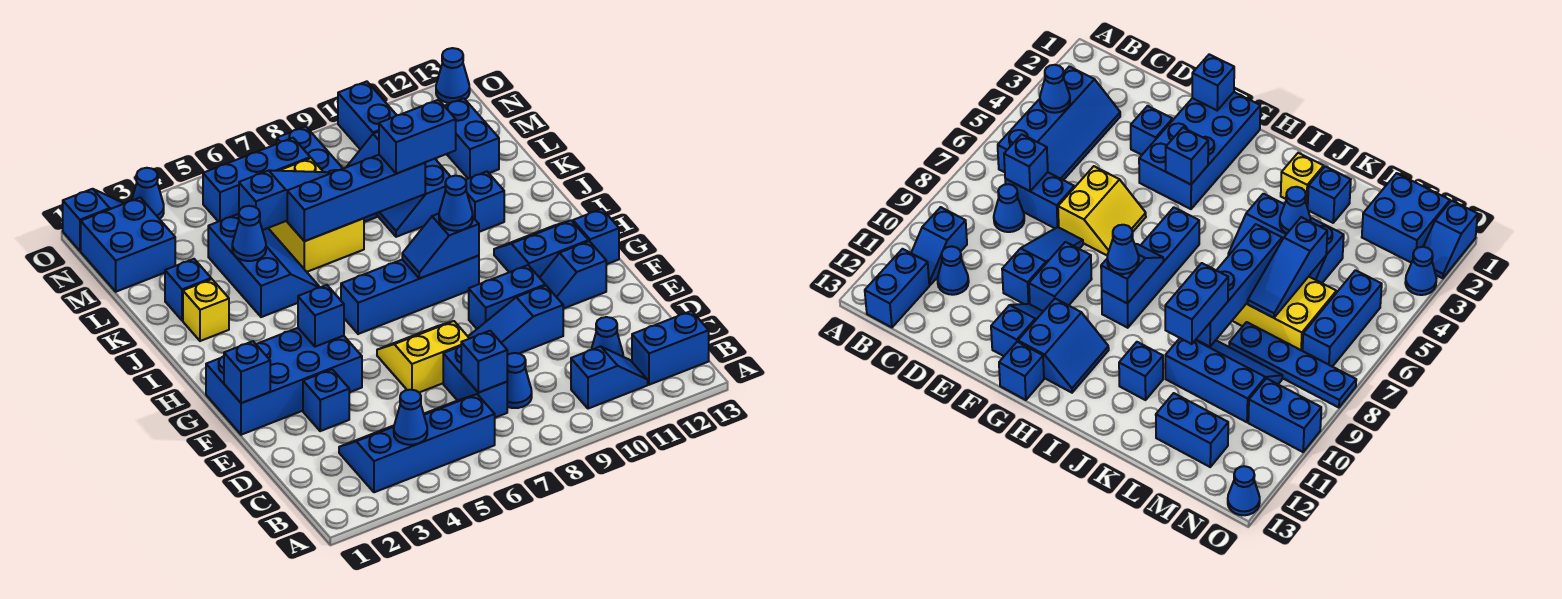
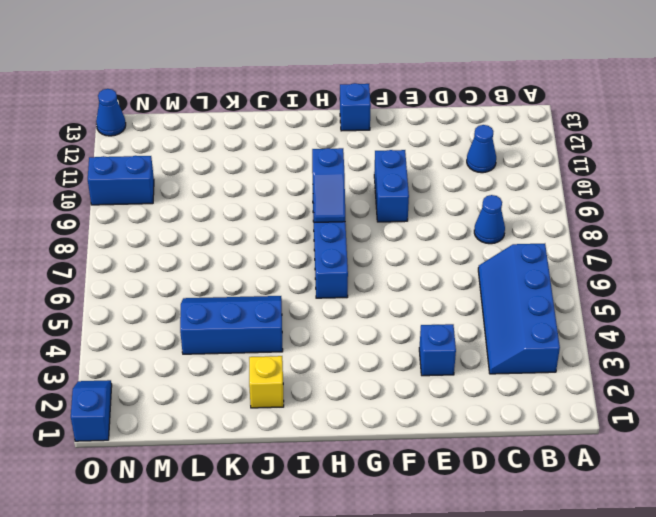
none -> blue 1x2 slope [571,346,648,409]
none -> blue 1x2 brick [632,311,709,385]
none -> blue 1x2 brick [443,346,507,418]
none -> yellow 2x2 slope [377,321,470,392]

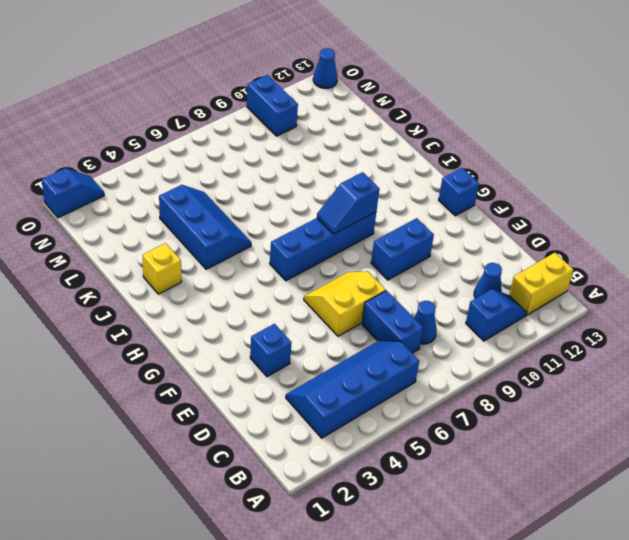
yellow 1x2 brick [509,253,573,315] -> blue 1x2 brick [632,311,709,385]
none -> blue 1x3 slope [468,286,563,355]
none -> blue 2x4 brick [206,328,362,435]
none -> blue 1x2 slope [540,241,606,309]
none -> blue 2x2 slope [494,220,589,278]

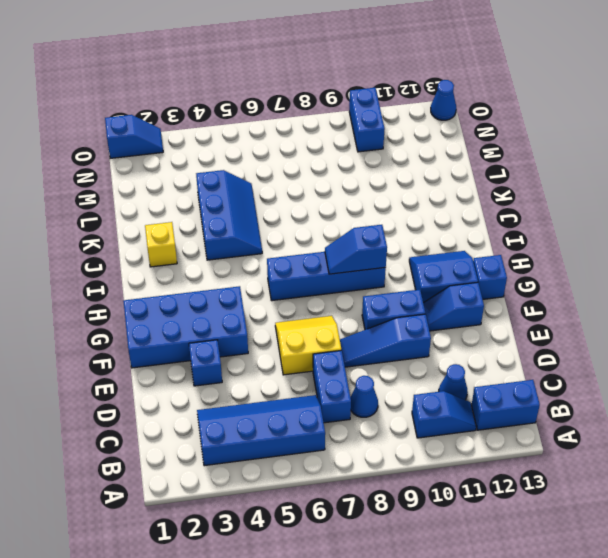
none -> blue 1x1 brick [466,172,504,232]
none -> blue 1x1 brick [165,259,211,321]
none -> yellow 2x3 brick [268,158,364,272]
none -> blue 2x3 slope [347,132,450,237]

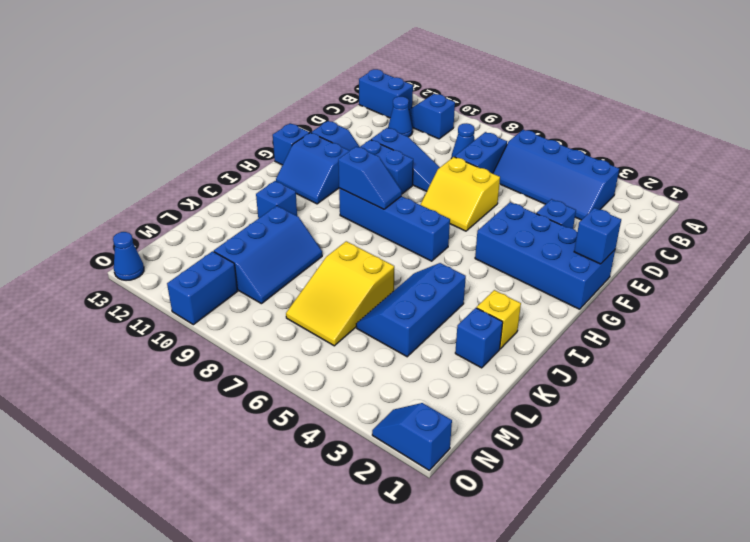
yellow 2x3 slope [286,241,394,346] -> yellow 2x3 brick [268,158,364,272]
none -> blue 1x4 plate [277,126,377,222]
none -> blue 1x2 brick [445,98,499,179]
none -> blue 2x2 brick [81,198,175,292]
none -> blue 1x3 brick [203,138,310,222]

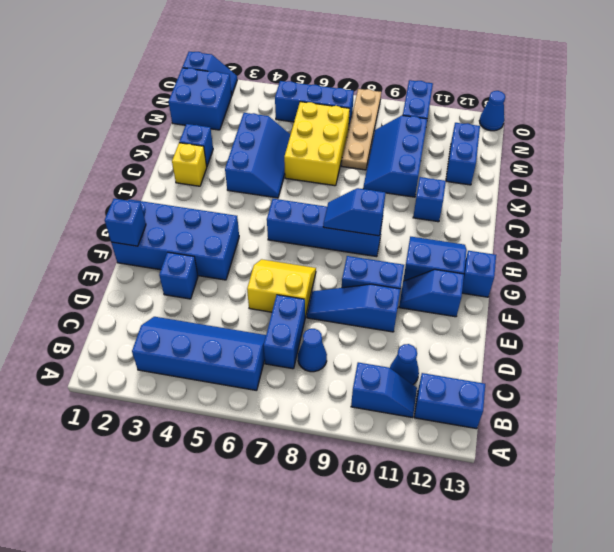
tan 1x4 plate [341,89,381,170] -> blue 1x4 plate [277,126,377,222]
none -> blue 1x1 cone [132,168,164,219]
none -> blue 1x1 cone [394,390,427,445]
none -> blue 1x1 brick [461,331,507,393]
none -> blue 1x1 brick [298,285,344,347]

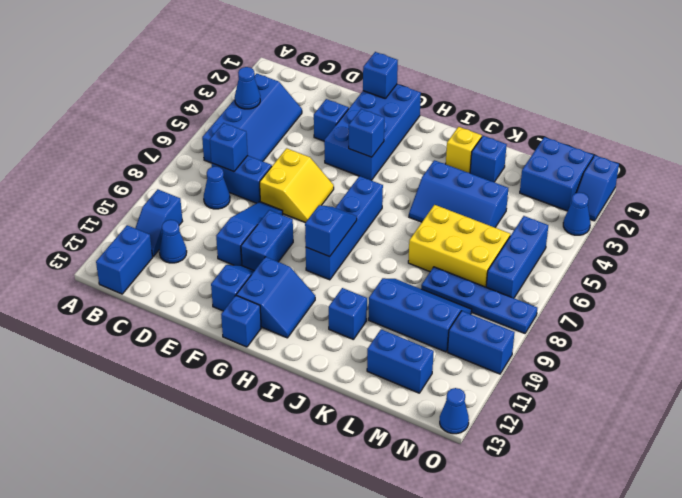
none -> blue 1x1 cone [232,206,266,261]
none -> blue 1x4 brick [287,155,425,241]
none -> blue 1x3 slope [239,170,330,230]
none -> blue 1x1 cone [439,176,473,231]

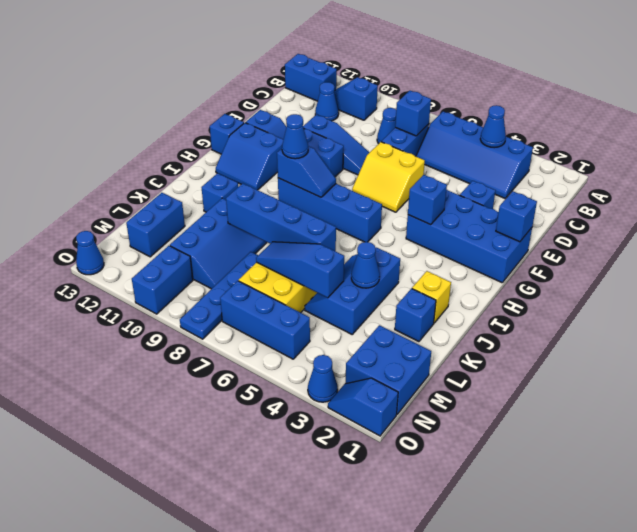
none -> blue 1x2 brick [379,100,456,174]

